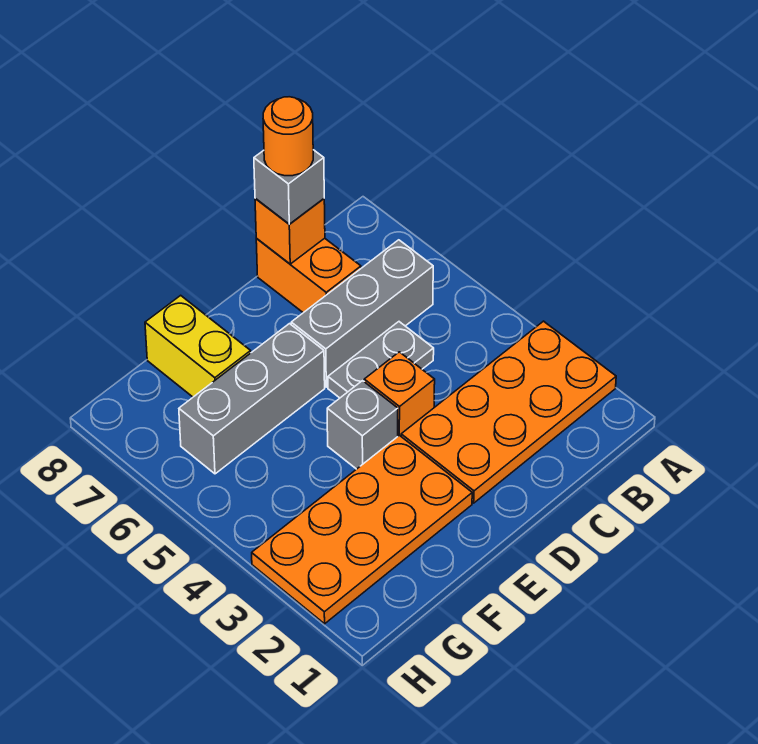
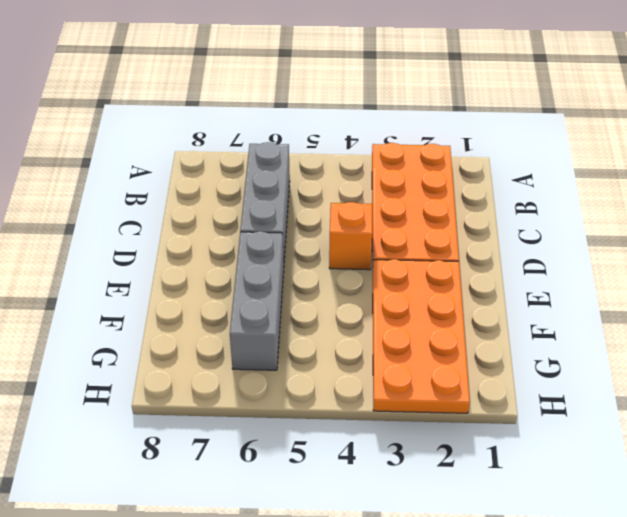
none -> grey 1x2 plate [328,322,434,398]
none -> orange 1x2 brick [256,238,361,313]
none -> grey 1x1 brick [327,381,398,469]

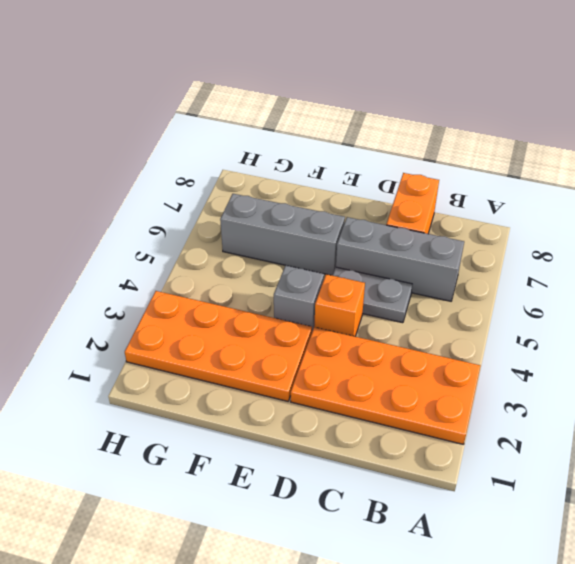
none -> yellow 1x2 brick [145,295,251,397]
none -> orange 1x1 brick [255,199,325,264]
none -> grey 1x1 brick [254,150,324,224]

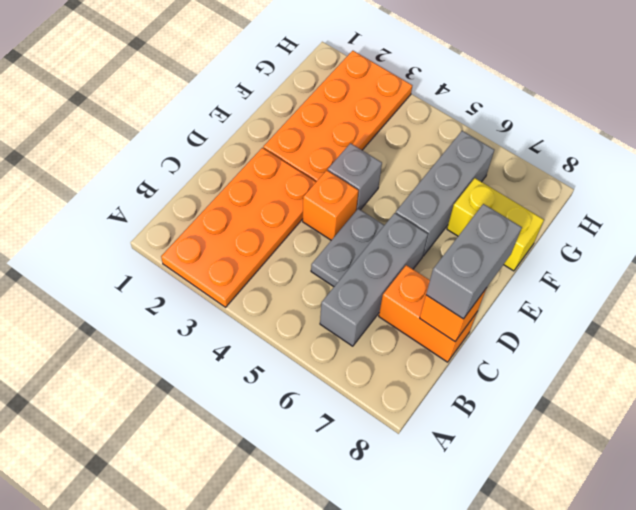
grey 1x2 brick [426,204,522,319] -> grey 1x1 brick [254,150,324,224]
none -> orange 1x1 round brick [263,97,313,176]

